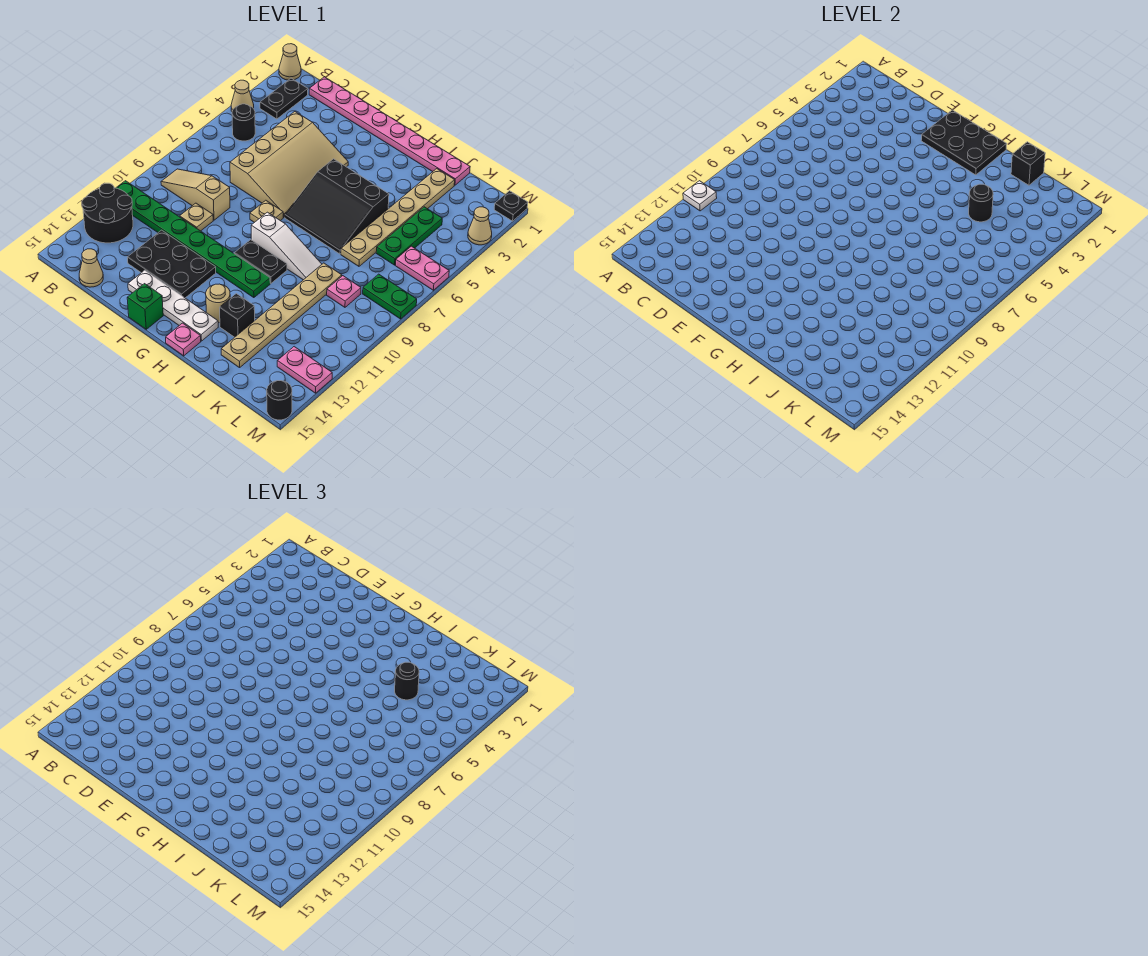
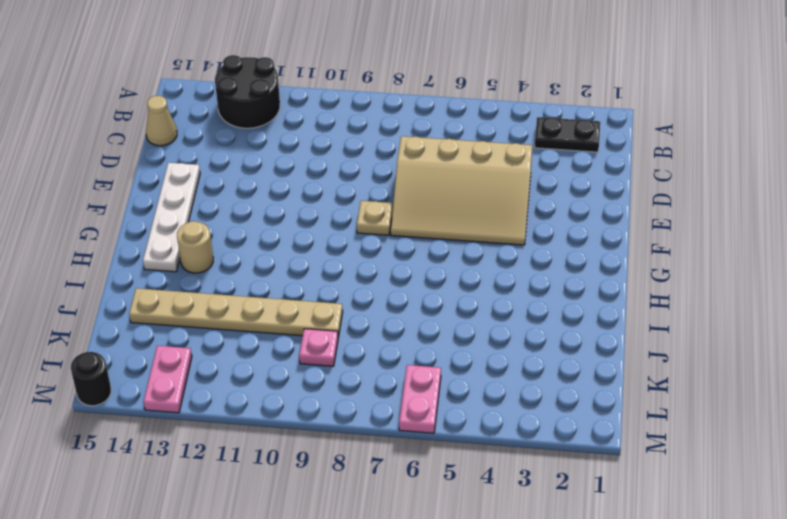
none -> tan 1x1 cone [279,44,301,80]
none -> tan 1x1 cone [231,80,254,111]
none -> green 1x8 plate [116,181,270,298]
none -> black 1x1 round brick [232,104,255,141]

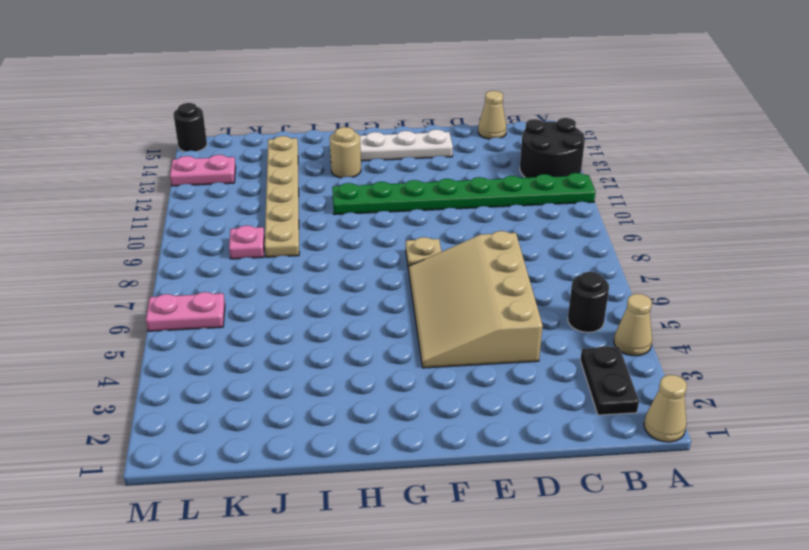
none -> tan 1x3 slope [161,169,230,220]
none -> pink 1x8 plate [309,77,470,185]
none -> tan 1x1 plate [180,203,213,231]
none -> black 2x3 plate [127,230,216,298]

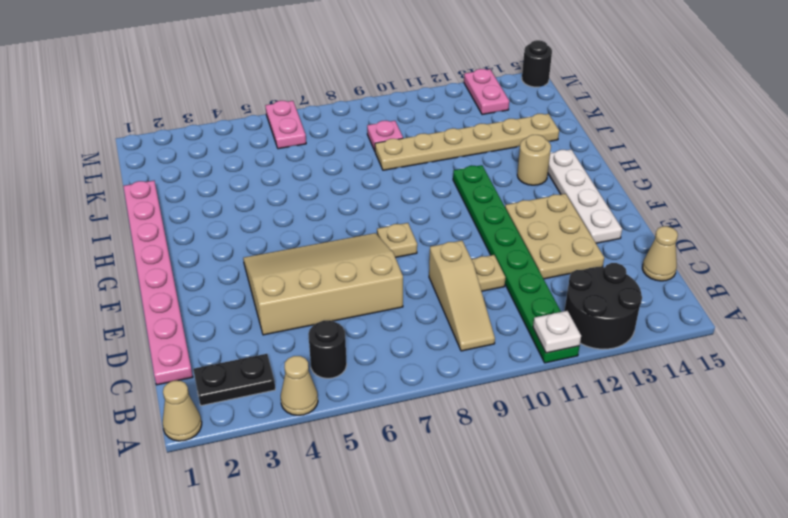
tan 2x3 plate [505,194,604,279] -> black 2x3 plate [127,230,216,298]
none -> green 1x1 brick [127,284,163,329]
none -> black 3x3 slope [285,159,389,254]
none -> white 1x3 slope [251,212,322,280]
none -> black 1x2 plate [234,240,287,283]

